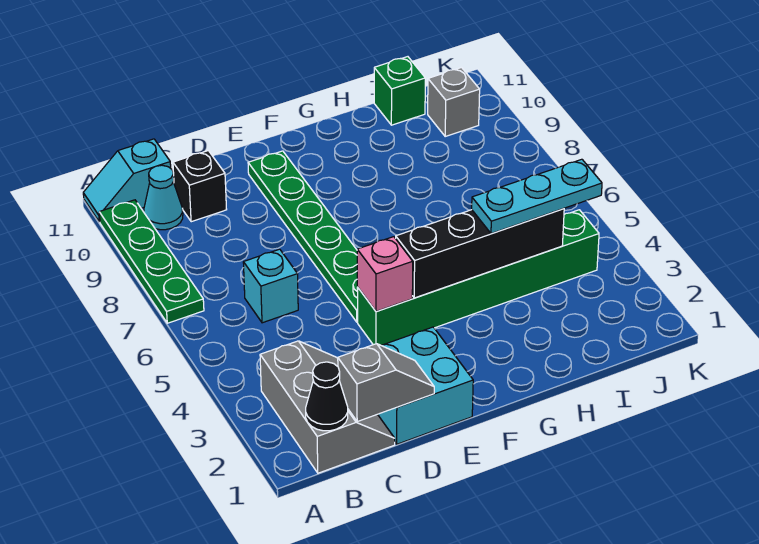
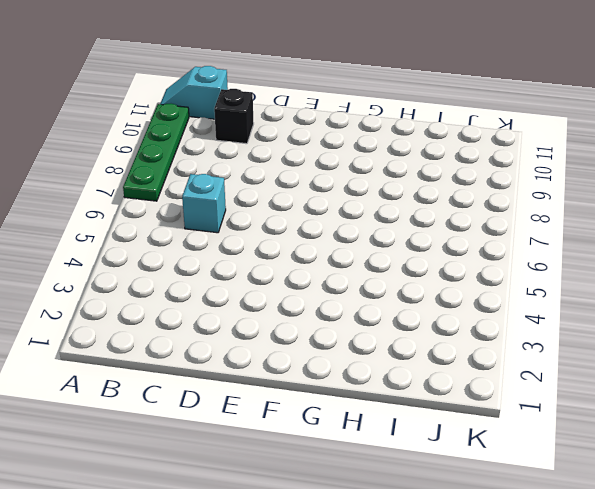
none -> grey 2x3 slope [260,341,395,473]
none -> cyan 1x1 cone [144,165,183,230]
none -> cyan 2x2 brick [378,327,473,444]

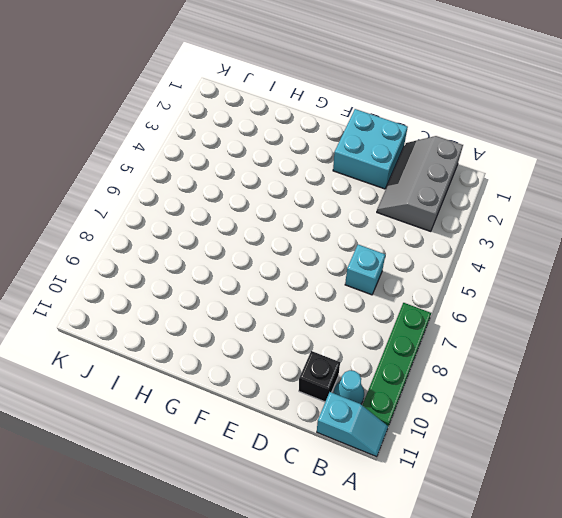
none -> green 1x6 brick [357,210,599,345]
none -> green 1x6 plate [248,151,358,322]
none -> green 1x1 brick [374,57,425,125]

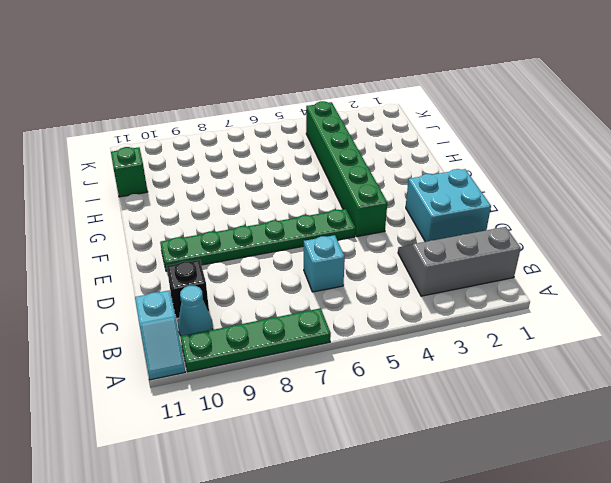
none -> grey 1x1 brick [428,68,480,136]
none -> black 1x1 cone [306,362,348,431]
none -> grey 1x2 slope [338,344,434,421]

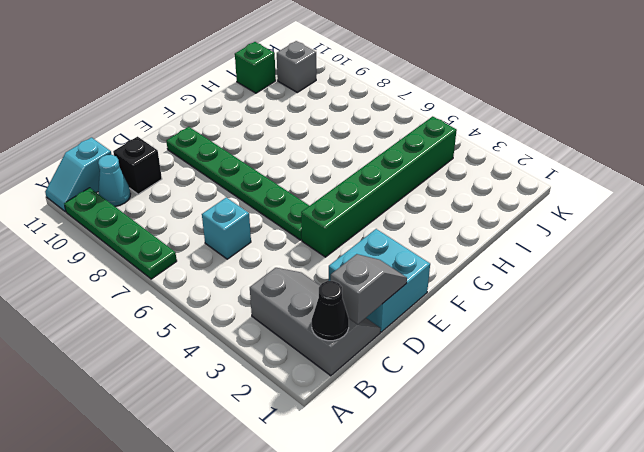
none -> pink 1x1 brick [357,237,413,312]
none -> black 1x4 brick [396,209,564,298]
none -> cyan 1x3 plate [472,159,602,234]

